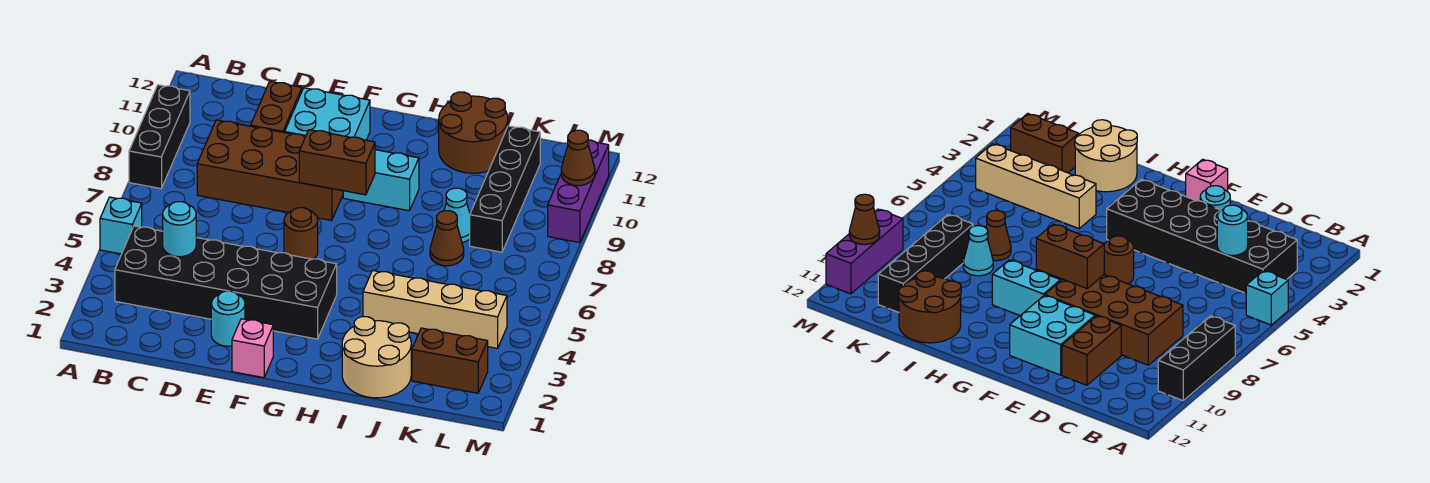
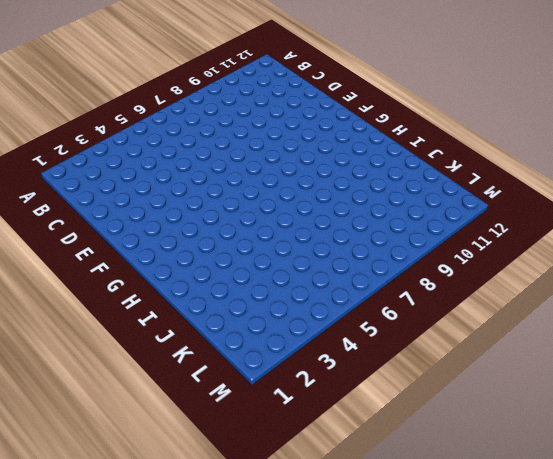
none -> cyan 1x1 brick [100,197,142,254]
none -> black 1x3 brick [129,85,190,189]
none -> black 2x6 brick [115,226,337,339]

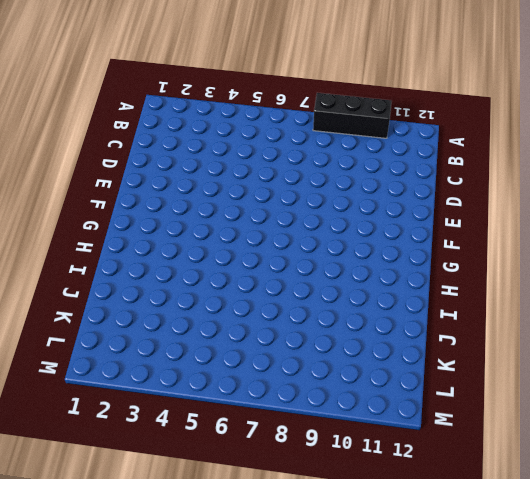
none -> cyan 1x1 brick [100,197,142,254]
none -> black 2x6 brick [115,226,337,339]
none -> brown 2x4 brick [197,120,343,220]

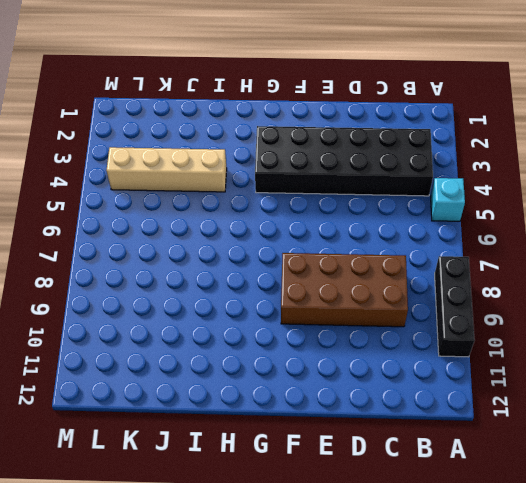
none -> brown 1x2 brick [251,82,302,133]
none -> cyan 1x1 round brick [211,291,245,346]
none -> cyan 2x2 brick [285,88,370,140]

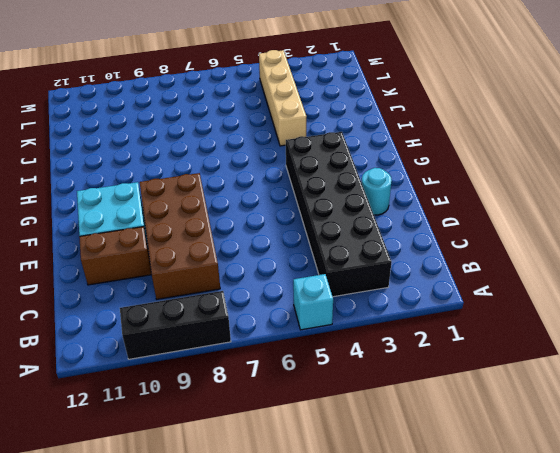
none -> pink 1x1 brick [232,319,273,378]
none -> brown 1x1 round brick [284,208,318,259]
none -> cyan 1x2 brick [343,150,419,211]

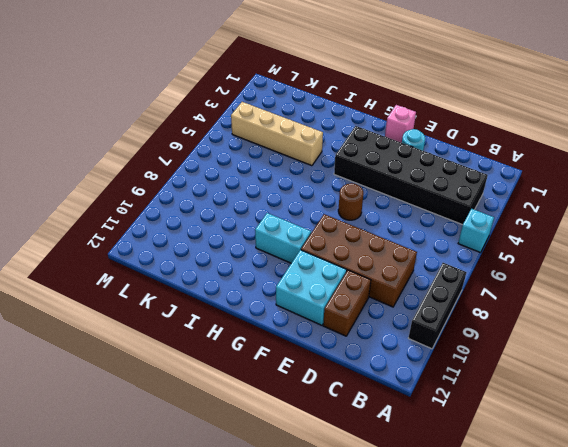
none -> tan 2x2 round brick [342,317,411,398]
none -> brown 2x2 round brick [439,92,508,173]
none -> brown 1x1 cone [430,211,464,266]

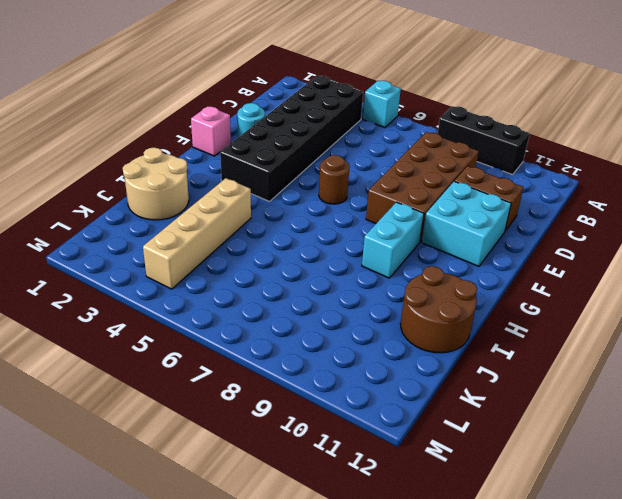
none -> brown 1x1 cone [430,211,464,266]
none -> cyan 1x1 cone [444,188,470,243]
none -> brown 1x2 brick [412,328,488,393]

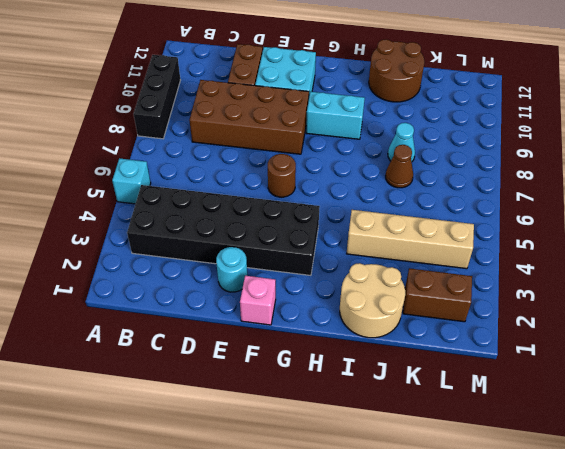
none -> black 1x4 brick [470,126,540,252]
none -> purple 1x3 brick [548,140,609,243]
none -> cyan 1x1 round brick [163,202,196,257]

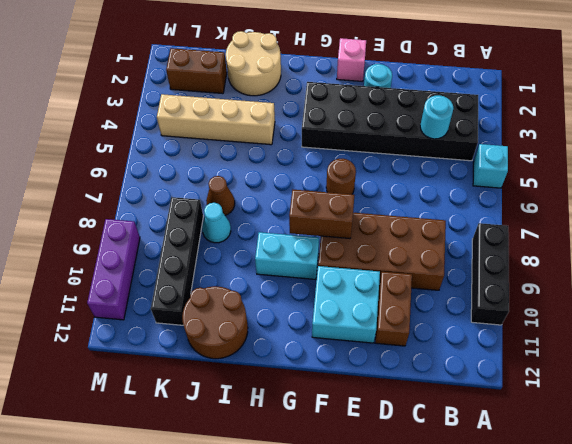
none -> brown 1x1 cone [561,130,595,186]

